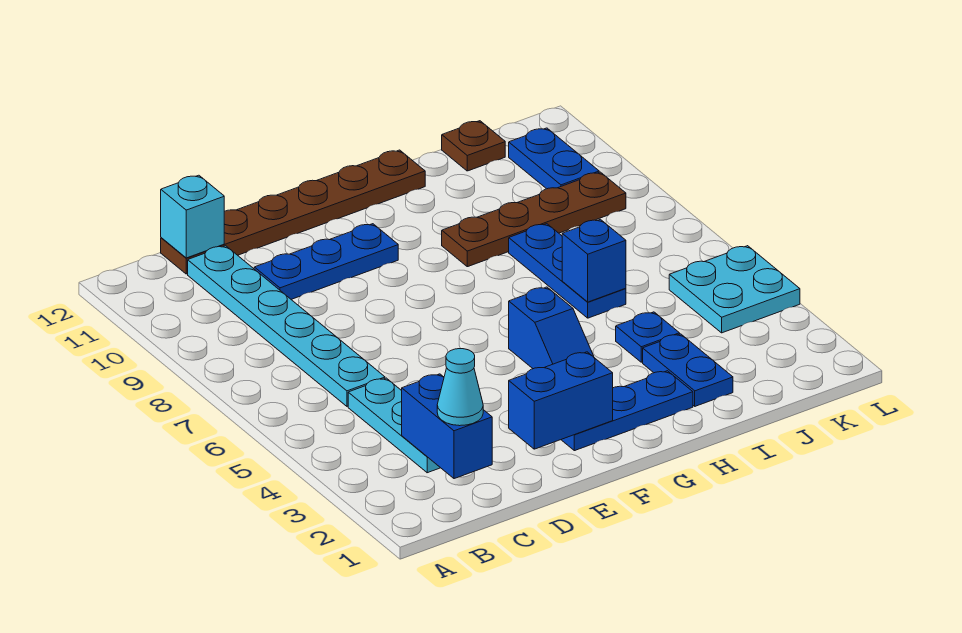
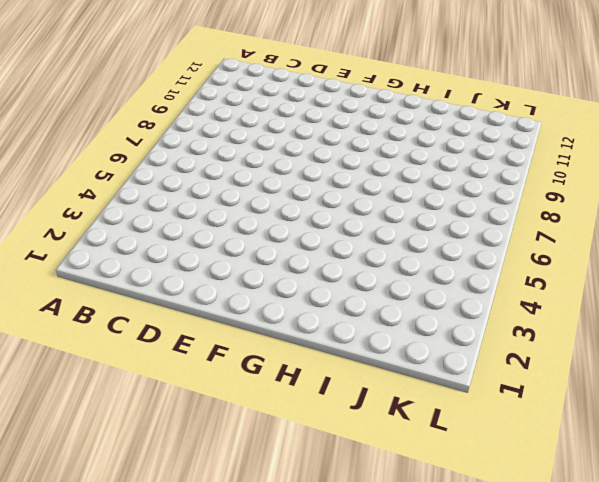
none -> cyan 1x3 plate [348,378,440,473]
none -> cyan 1x6 plate [188,246,385,406]
none -> brown 1x6 plate [161,150,425,274]

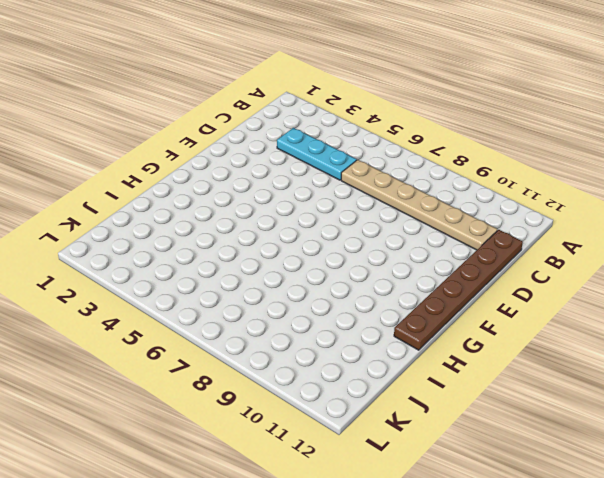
tan 1x6 plate [341,160,497,250] -> cyan 1x6 plate [188,246,385,406]
none -> blue 1x3 plate [254,224,398,299]
none -> blue 1x3 plate [561,371,693,451]
none -> blue 1x2 slope [509,287,594,369]

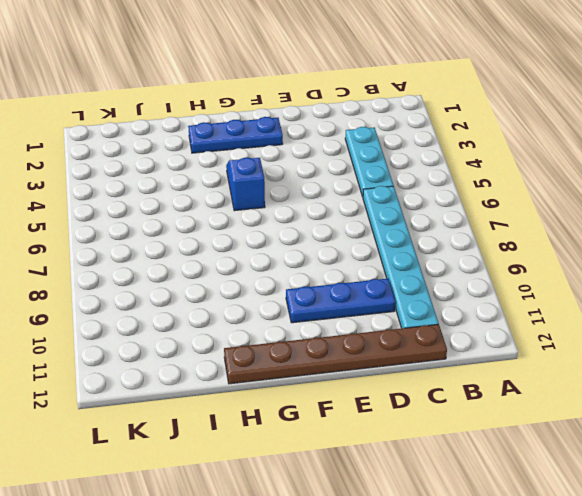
none -> brown 1x4 plate [442,172,626,267]
none -> blue 1x2 plate [643,334,733,406]
none -> blue 1x1 plate [616,312,680,362]

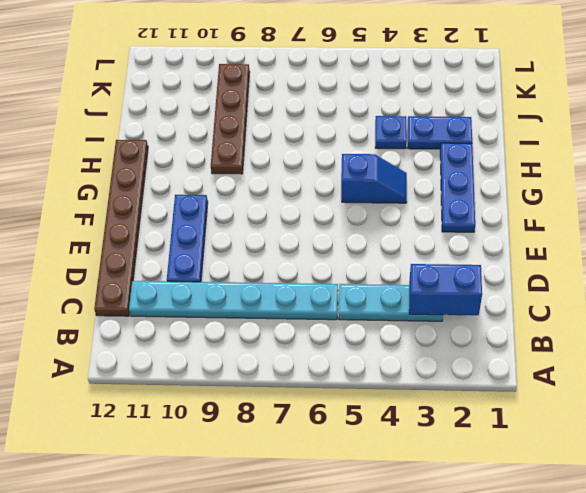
none -> blue 1x3 plate [509,224,626,318]
none -> brown 1x1 plate [442,121,505,171]
none -> cyan 2x2 plate [669,246,800,333]

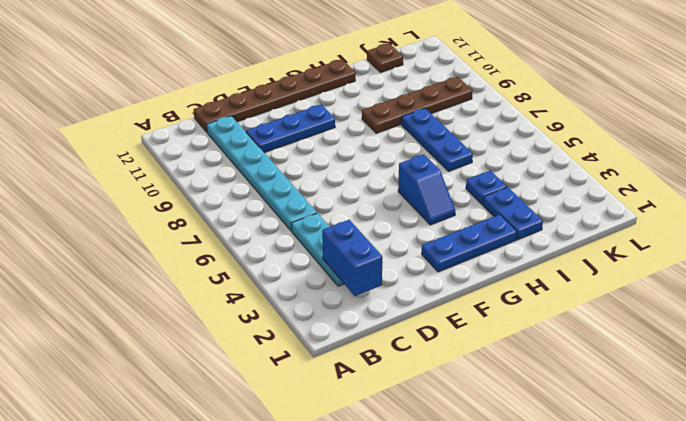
none -> cyan 2x2 plate [669,246,800,333]
none -> blue 1x2 plate [509,128,599,189]
none -> cyan 1x1 brick [161,175,224,258]

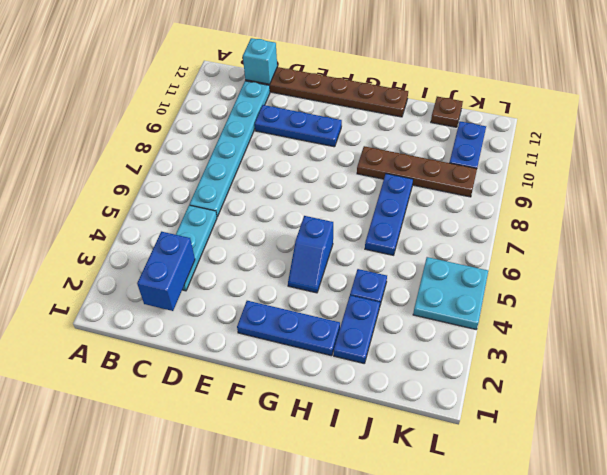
none -> blue 1x2 brick [509,352,613,449]
none -> blue 1x1 brick [562,219,626,302]
none -> cyan 1x1 cone [437,349,483,426]

